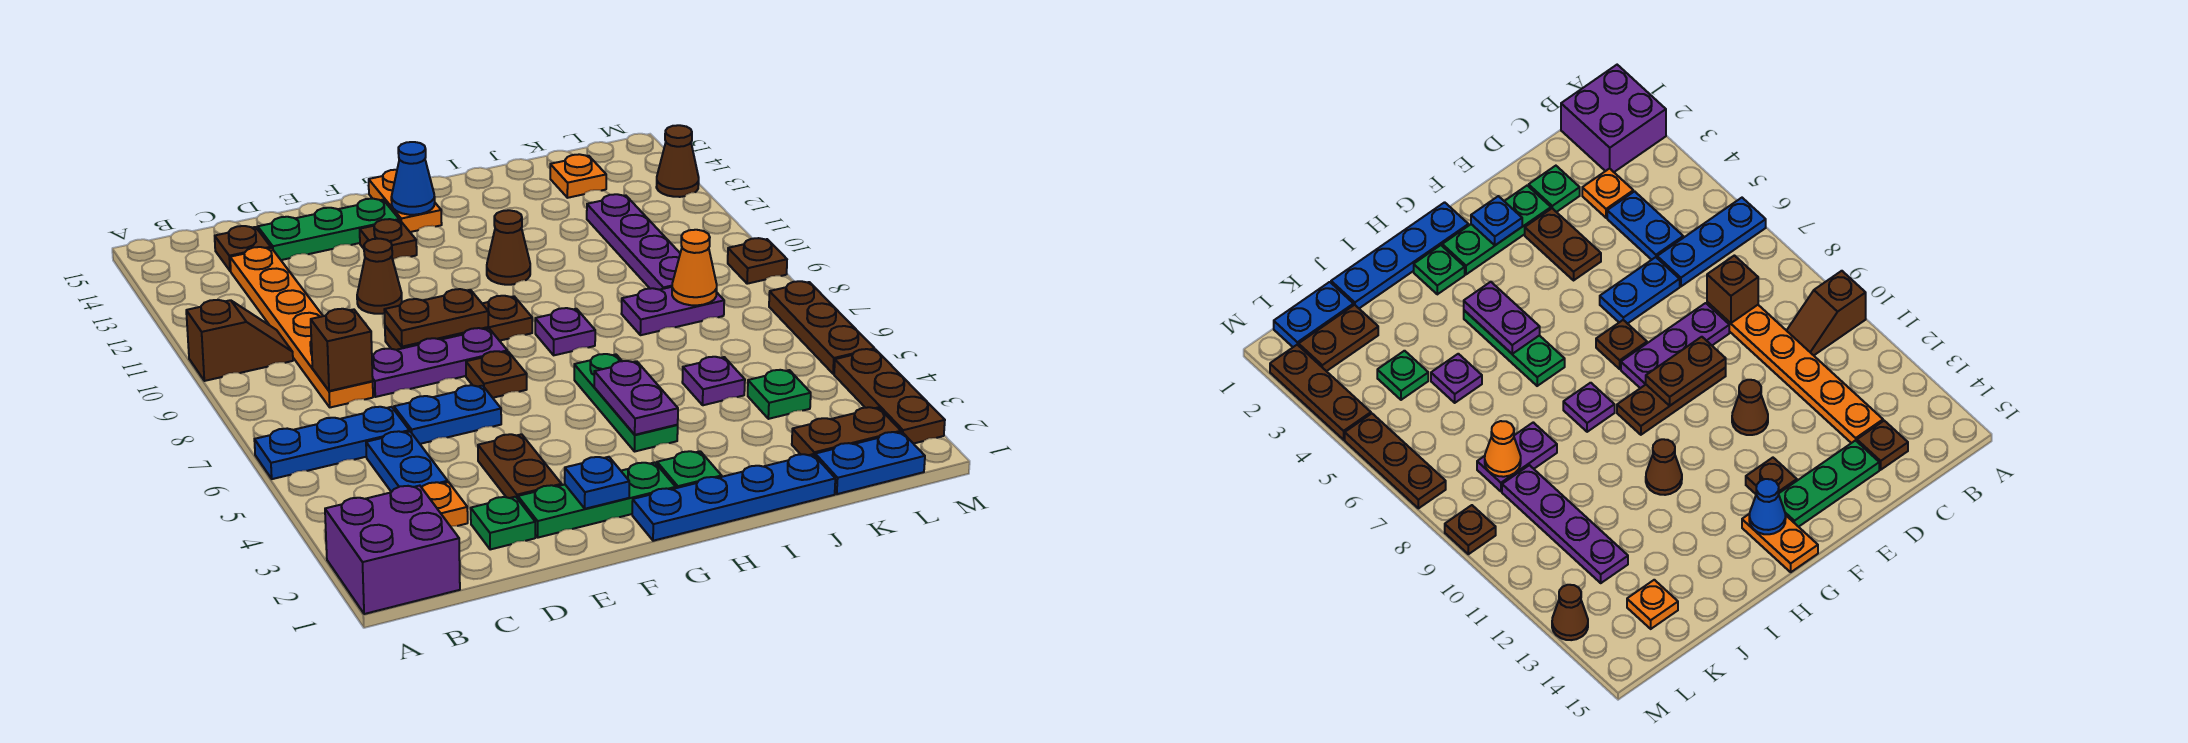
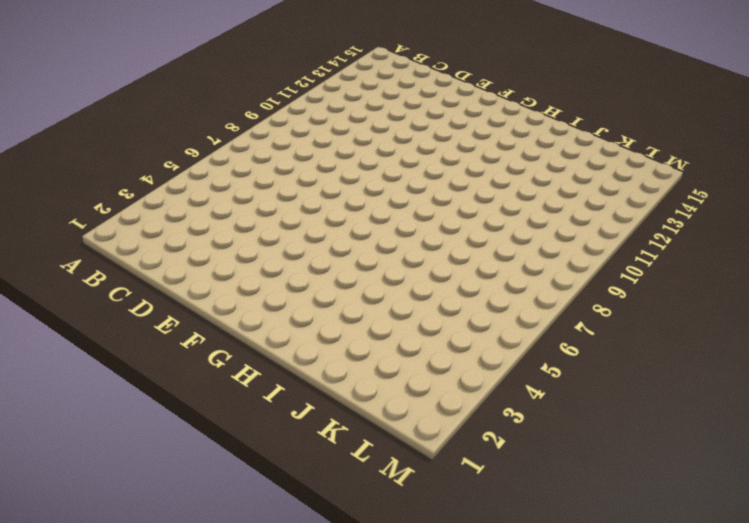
none -> purple 2x2 brick [325,486,460,614]
none -> blue 1x3 plate [254,407,409,479]
none -> brown 1x2 slope [186,300,293,381]
none -> orange 1x1 plate [422,482,468,526]

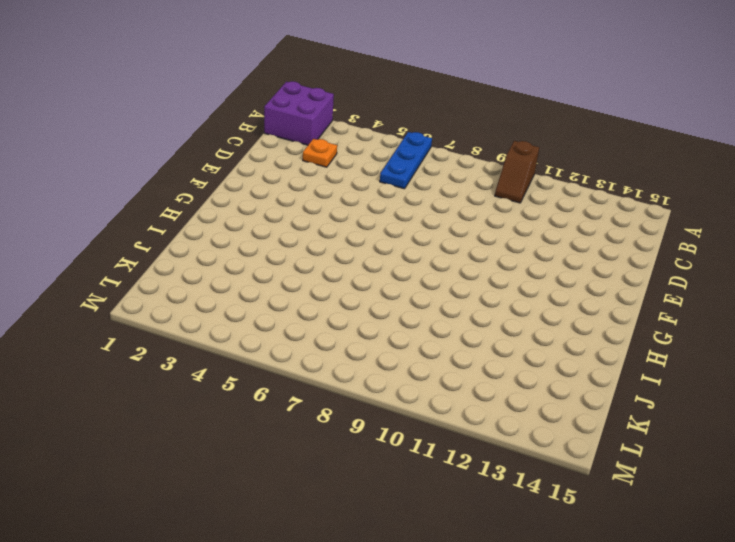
none -> blue 1x2 plate [366,431,448,492]
none -> orange 1x6 plate [230,247,373,407]
none -> brown 1x1 plate [215,226,271,271]
none -> green 1x1 plate [471,497,535,550]

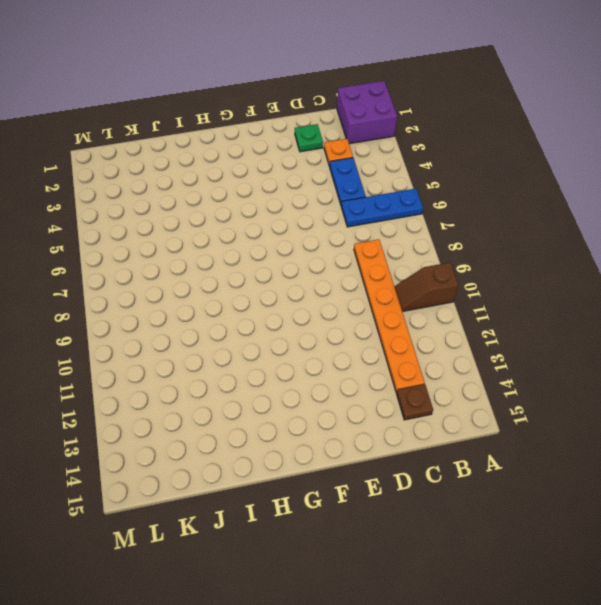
none -> blue 1x2 plate [394,385,501,444]
none -> purple 1x3 plate [372,328,507,397]
none -> green 1x3 plate [258,199,399,260]
none -> green 1x3 plate [518,462,676,538]

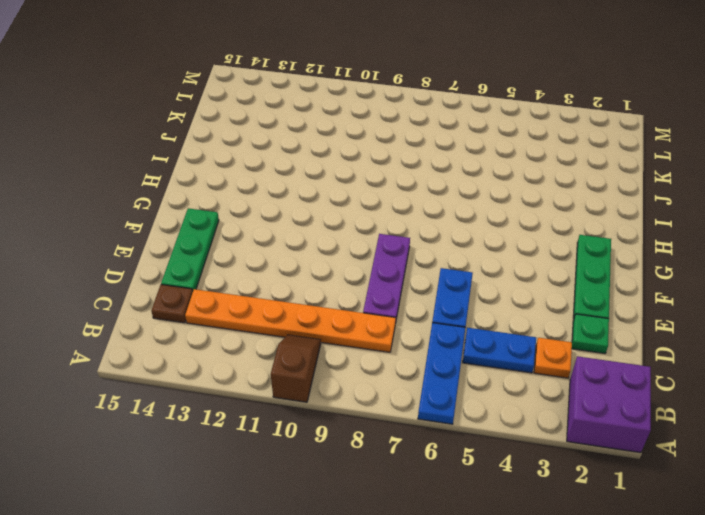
none -> brown 1x2 plate [478,434,562,499]
none -> brown 1x3 plate [385,296,532,350]
none -> brown 1x1 cone [357,239,402,314]
none -> brown 1x1 plate [466,351,527,398]

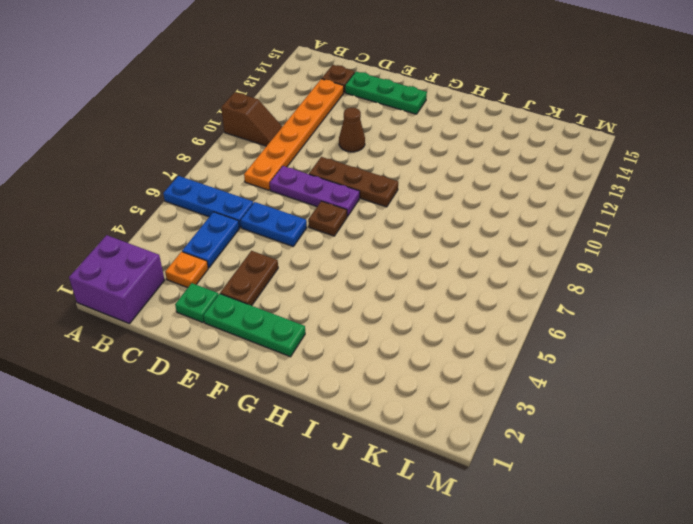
none -> brown 1x1 plate [360,219,417,260]
none -> blue 1x4 plate [632,454,835,541]
none -> orange 1x2 plate [369,170,442,232]
none -> green 1x1 plate [657,451,721,488]

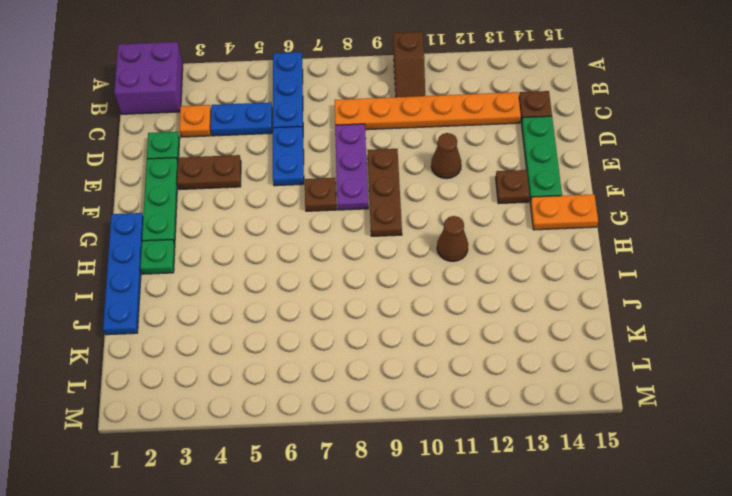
none -> green 1x3 plate [574,354,678,452]
none -> purple 1x1 plate [535,308,595,355]
none -> purple 1x1 plate [682,357,745,405]
none -> purple 1x2 plate [621,287,724,335]

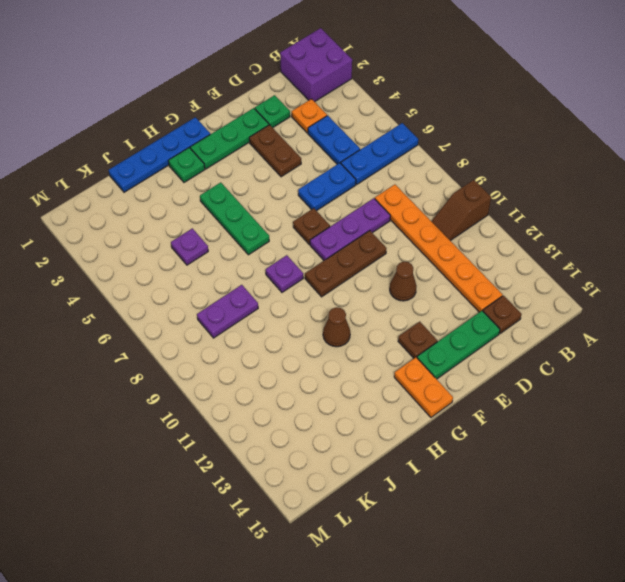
none -> blue 1x2 plate [815,432,925,494]
none -> brown 1x2 plate [792,407,901,456]
none -> green 1x1 plate [748,370,811,419]
none -> purple 1x4 plate [587,194,680,290]

